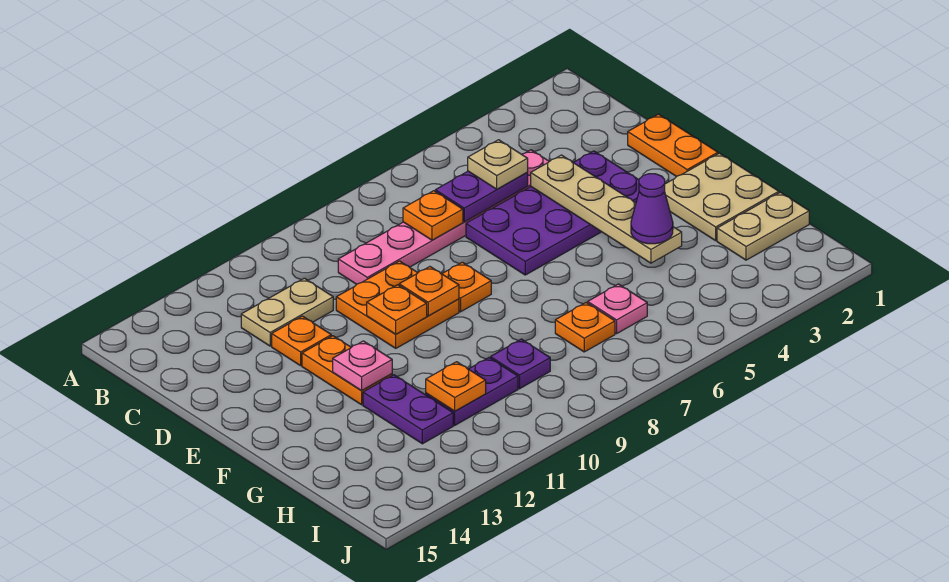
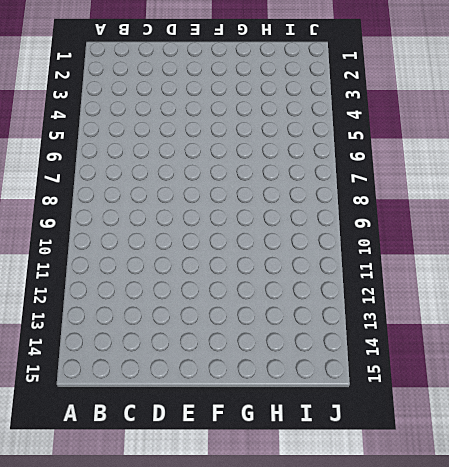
none -> pink 1x6 plate [338,150,549,284]
none -> tan 1x2 plate [241,278,333,346]
none -> orange 1x2 plate [628,114,718,177]

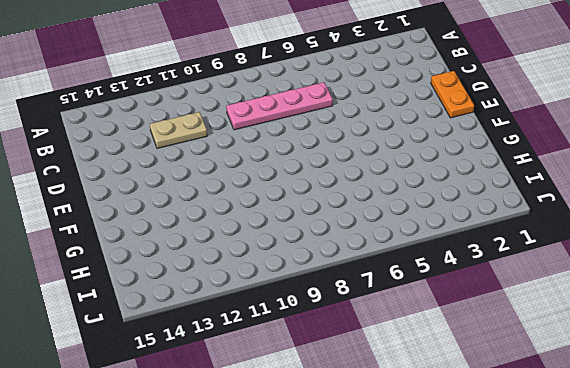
pink 1x4 plate [226,82,333,130] -> pink 1x6 plate [338,150,549,284]
none -> purple 2x4 plate [466,151,639,275]
none -> orange 2x2 plate [336,261,459,348]
none -> orange 1x1 plate [272,316,331,366]

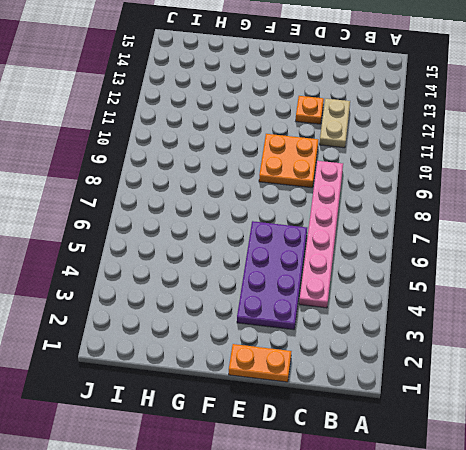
none -> orange 1x1 plate [442,262,491,312]
none -> orange 1x2 plate [302,336,392,405]
none -> tan 2x2 plate [665,153,779,241]

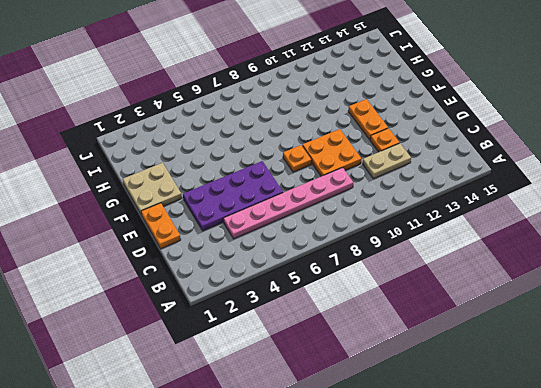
none -> purple 1x2 plate [363,375,453,444]
none -> tan 1x2 plate [717,192,809,260]
none -> pink 1x1 plate [588,284,647,333]

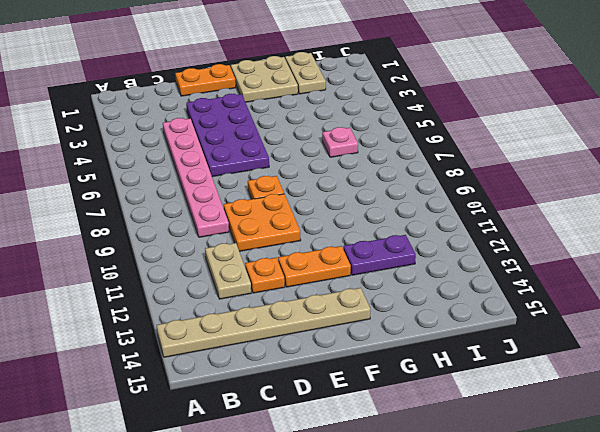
tan 1x6 plate [157,288,370,357] -> none
none -> orange 1x1 plate [555,303,615,352]
none -> purple 1x1 plate [491,339,550,389]
none -> purple 1x2 plate [426,358,518,425]

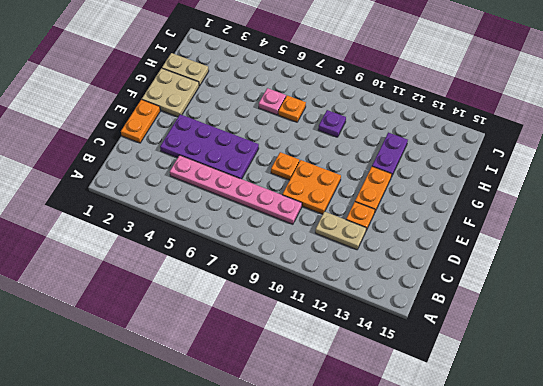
none -> purple 1x2 plate [426,358,518,425]
none -> purple 1x2 plate [435,171,528,222]
none -> orange 1x1 plate [403,191,463,240]

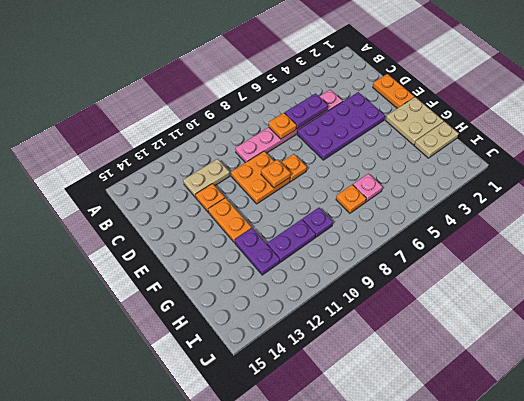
none -> tan 1x4 plate [531,155,682,263]
none -> orange 1x1 plate [367,285,427,334]
none -> pink 1x1 plate [333,341,392,390]

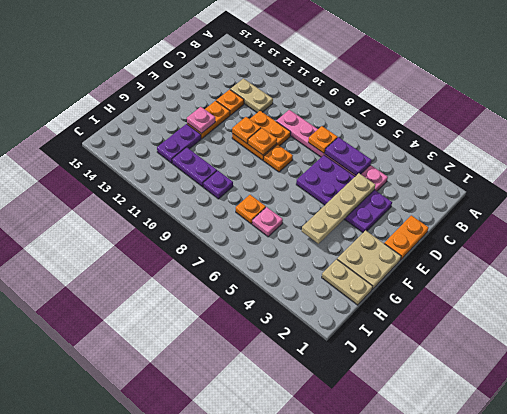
none -> orange 1x1 plate [426,362,486,411]
none -> tan 1x1 plate [468,140,528,189]
none -> purple 1x1 cone [631,174,673,244]

